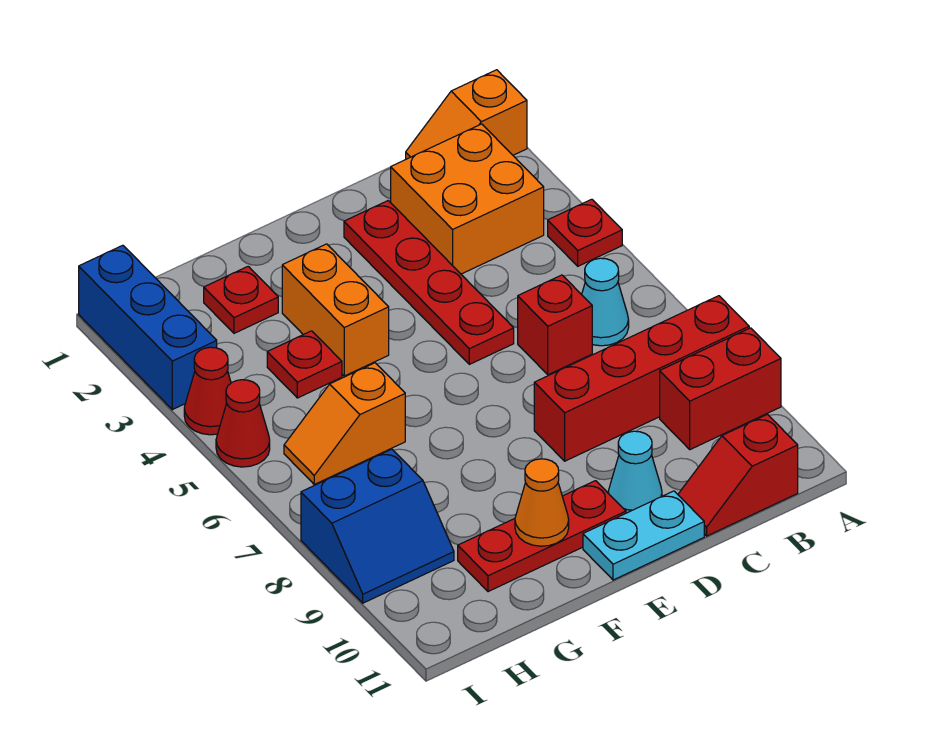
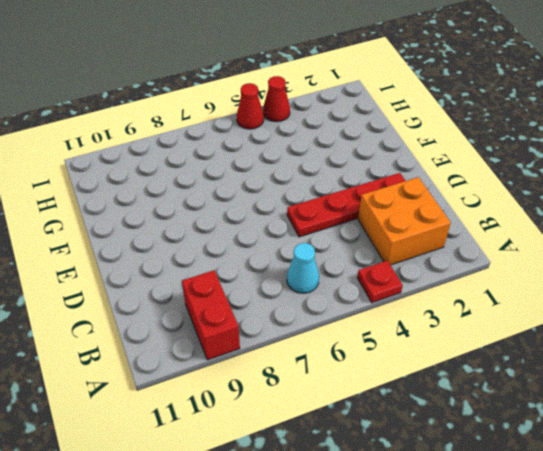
none -> orange 1x2 slope [406,70,527,159]
none -> red 1x4 brick [534,296,749,461]
none -> red 1x2 slope [678,414,798,536]

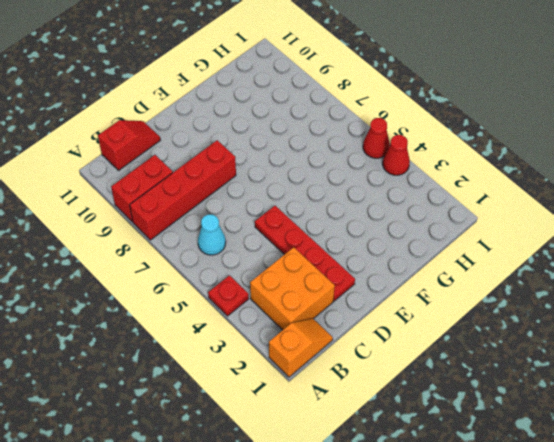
none -> red 1x1 brick [518,275,592,375]
none -> cyan 1x1 cone [608,431,662,513]
none -> cyan 1x2 plate [583,491,704,580]

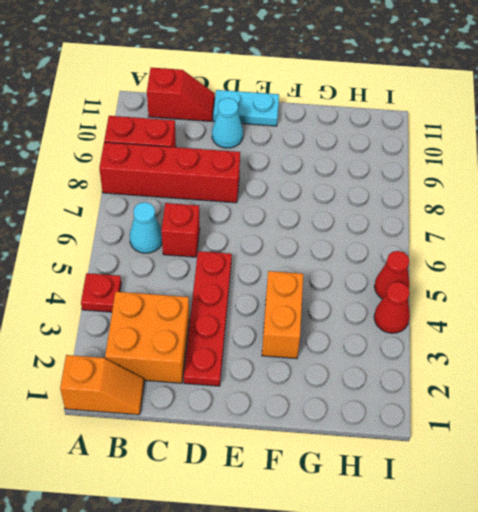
none -> red 1x3 plate [458,481,626,592]
none -> red 1x1 plate [204,266,278,333]
none -> red 1x1 plate [267,331,342,398]

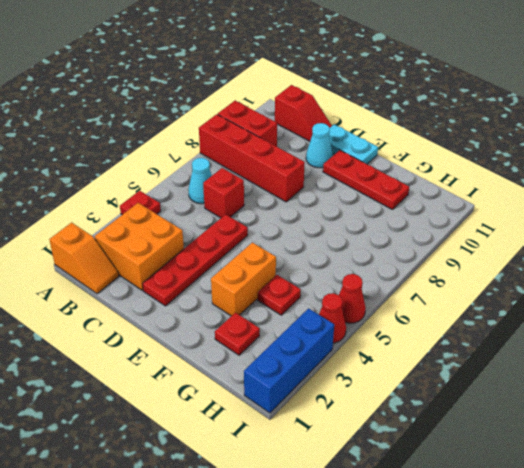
none -> orange 1x2 slope [284,363,405,484]
none -> blue 2x2 slope [301,449,454,603]
none -> orange 1x1 cone [515,459,569,546]

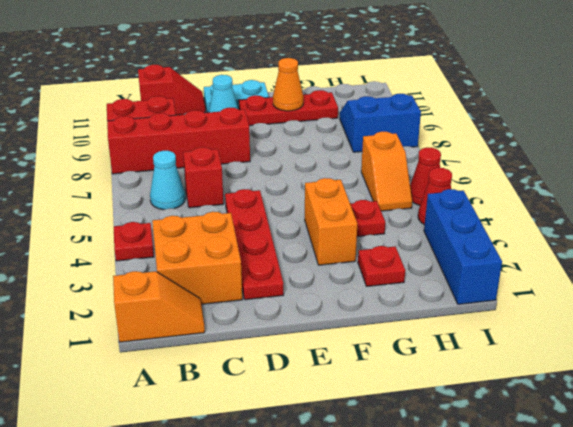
orange 1x2 slope [361,132,412,211] -> orange 1x2 slope turned to [284,363,405,484]

